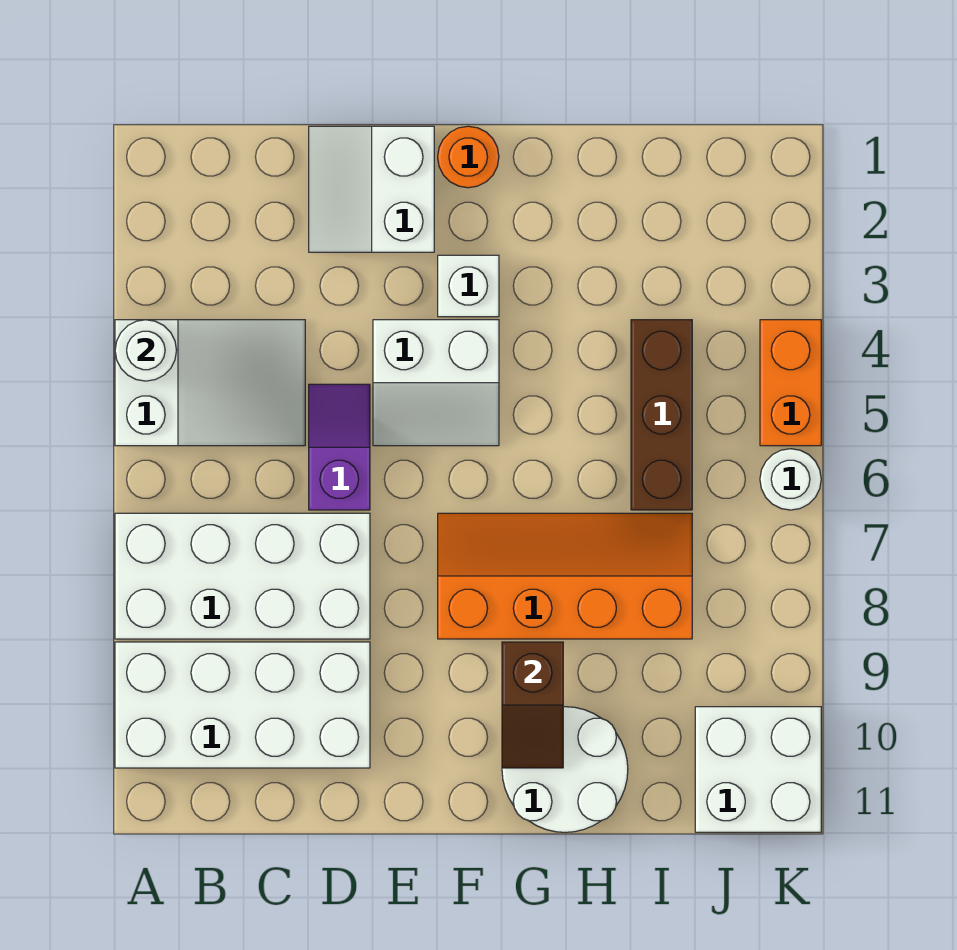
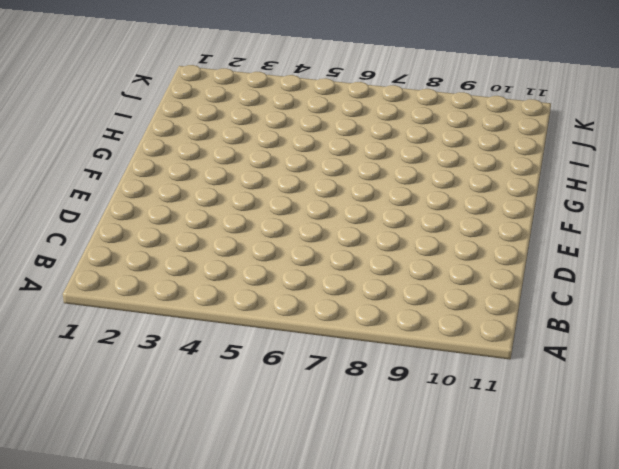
none -> white 2x3 slope [115,320,305,446]
none -> white 2x4 brick [115,513,370,639]
none -> white 2x4 brick [115,642,370,768]

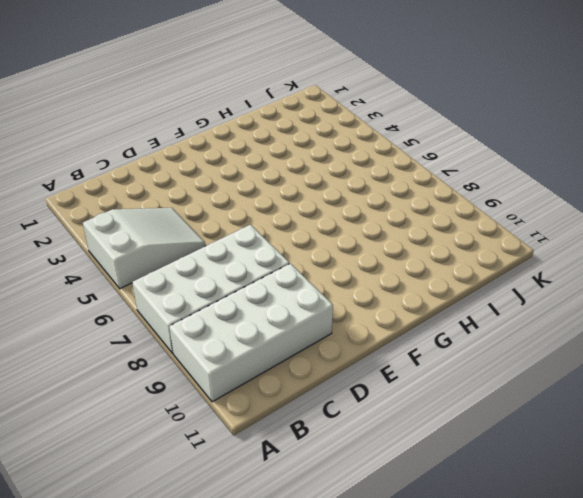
none -> white 2x2 slope [309,126,434,252]
none -> purple 1x2 slope [309,384,370,510]
none -> white 2x2 slope [373,320,499,446]

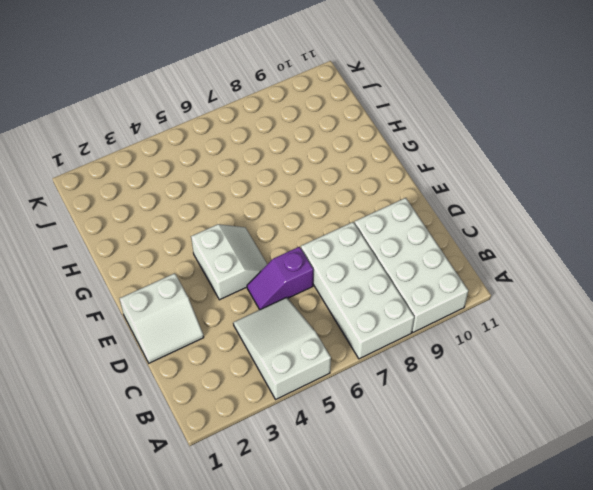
none -> orange 1x1 round brick [438,126,499,188]
none -> white 1x1 brick [438,255,499,317]
none -> orange 2x4 slope [438,513,692,639]

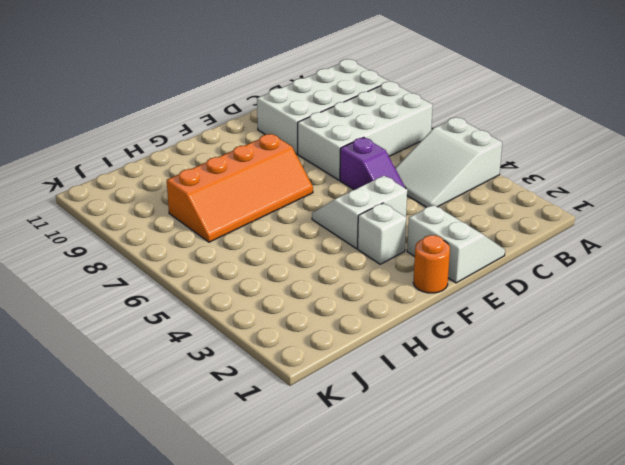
none -> white 2x2 round brick [502,707,628,832]
none -> brown 1x3 brick [631,320,692,510]
none -> white 2x2 brick [695,707,821,832]

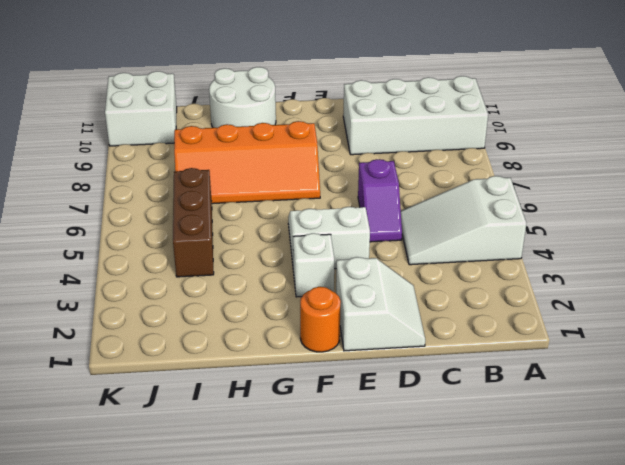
none -> white 2x4 brick [115,513,370,639]
none -> orange 1x2 brick [760,320,821,446]
none -> white 1x1 round brick [760,449,821,510]

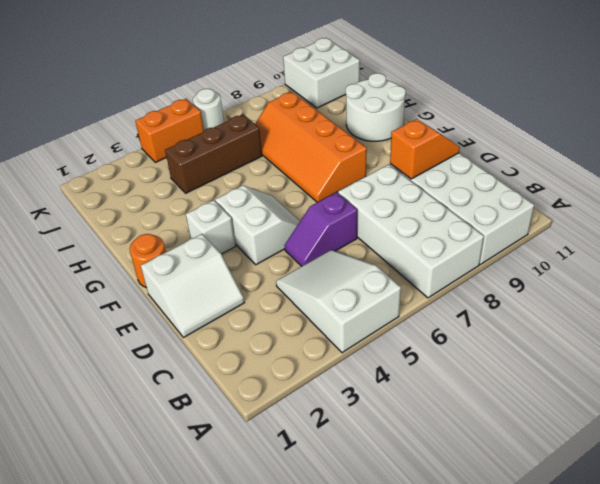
orange 1x2 slope [390,119,460,179] -> none
none -> white 1x1 round brick [115,320,177,381]
none -> brown 1x2 slope [502,642,563,768]

